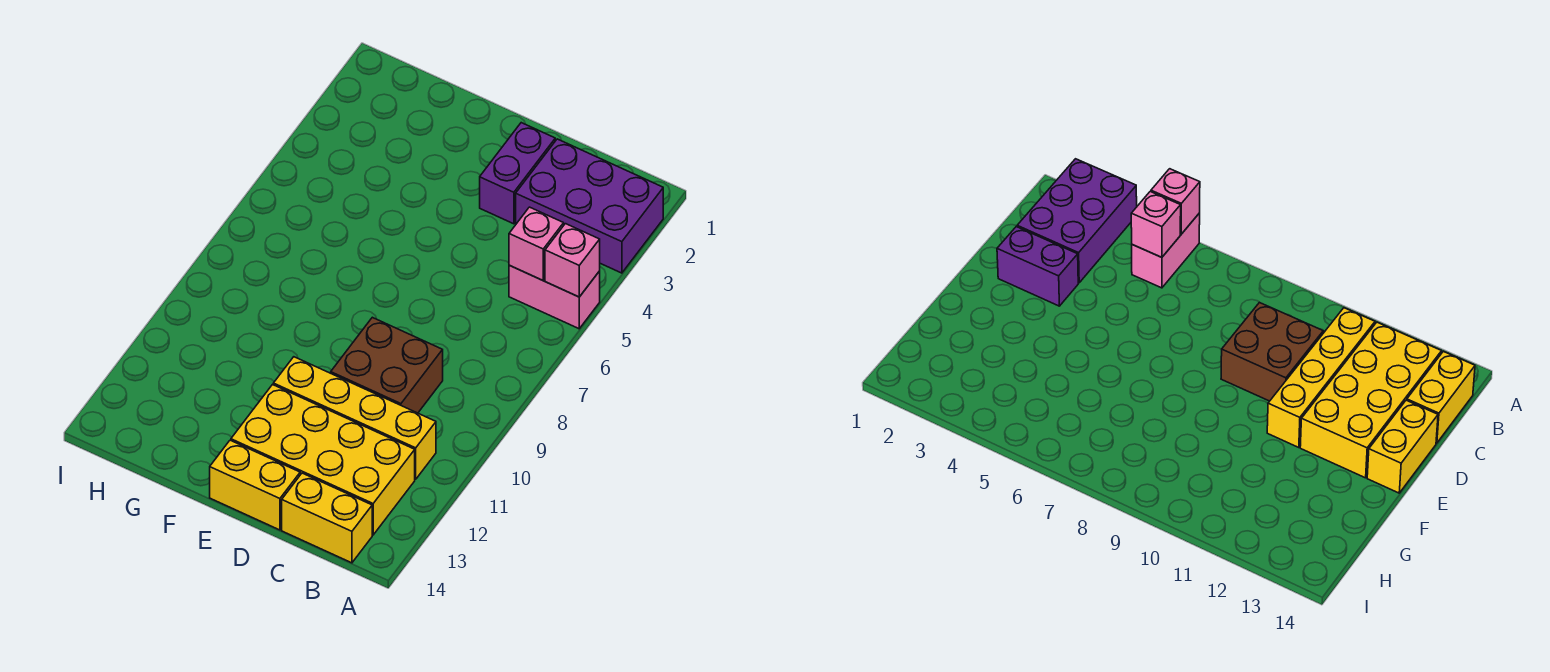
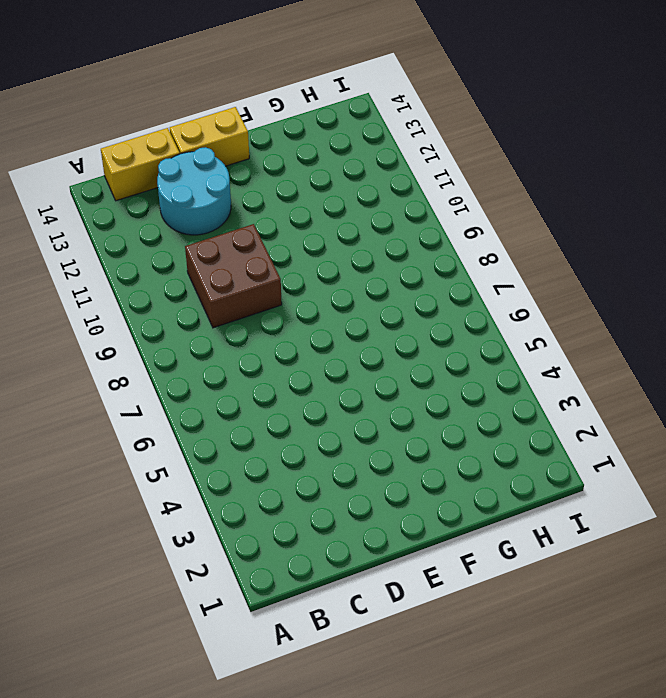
cyan 2x2 round brick [157,147,231,235] -> yellow 2x4 brick [231,385,415,535]
none -> purple 2x3 brick [516,139,663,273]
none -> pink 1x2 brick [509,265,600,329]

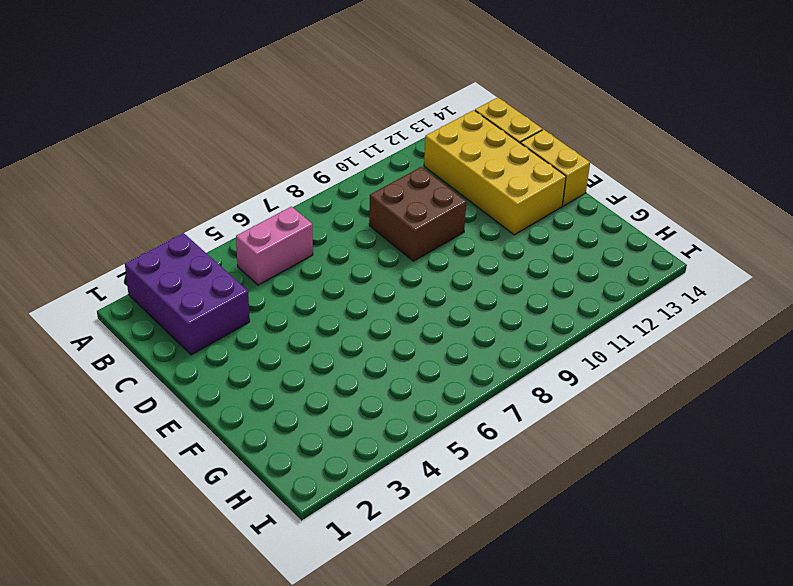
pink 1x2 brick [236,207,313,285] -> pink 1x2 brick turned to [509,265,600,329]
none -> yellow 1x4 brick [273,357,436,479]
none -> purple 1x2 brick [480,123,555,224]

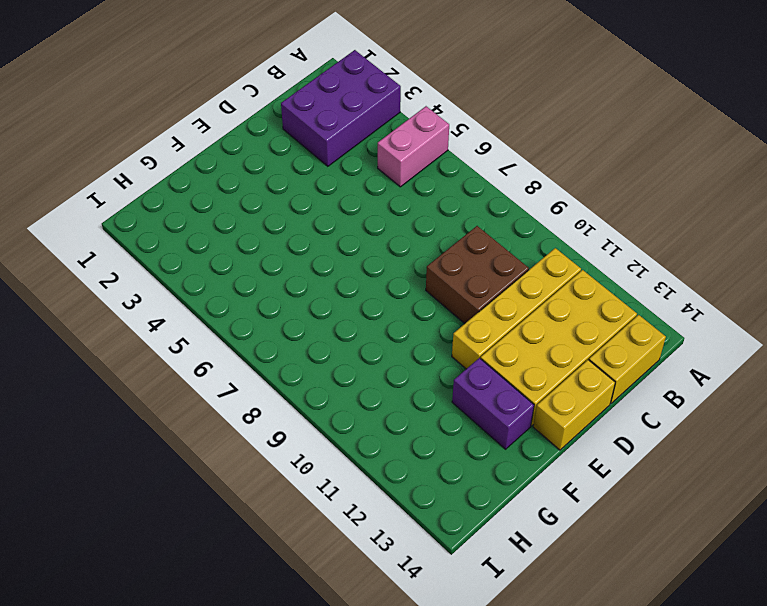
purple 1x2 brick [452,358,534,449] -> purple 1x2 brick moved to [480,123,555,224]
none -> pink 1x1 brick [545,224,600,297]
none -> pink 1x1 brick [509,207,564,280]

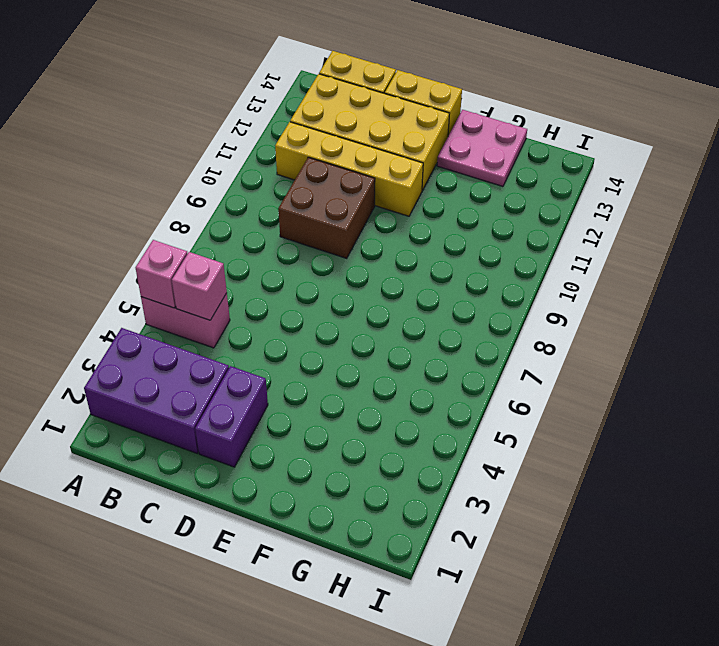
pink 2x2 plate [437,110,527,186] -> none

